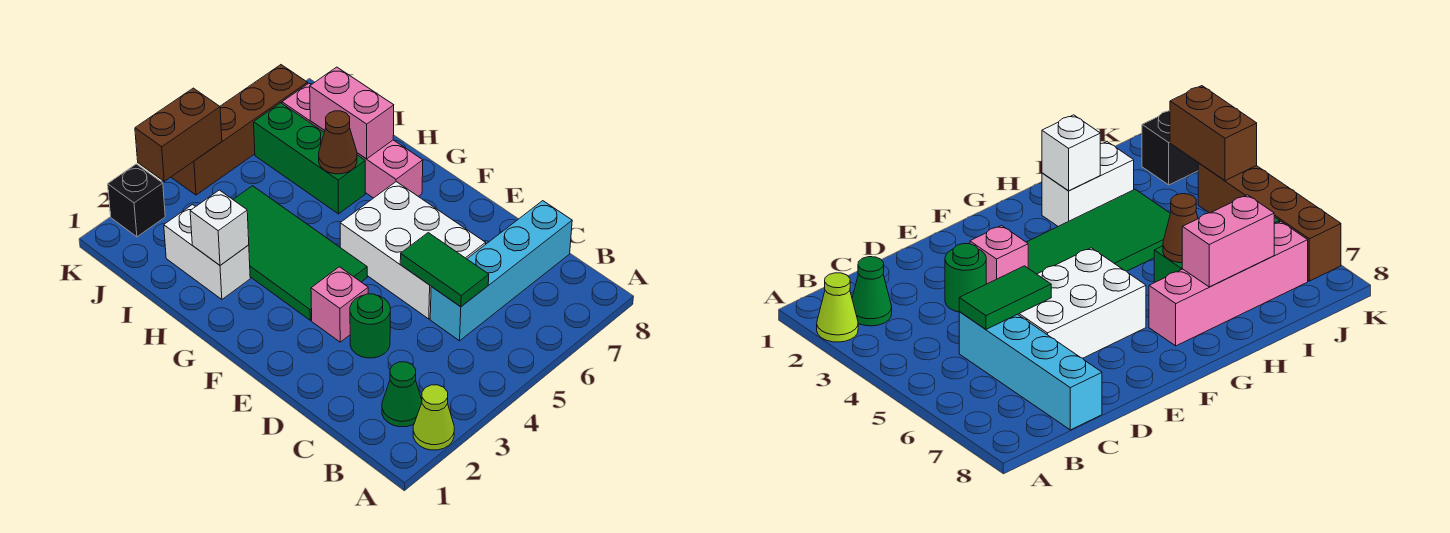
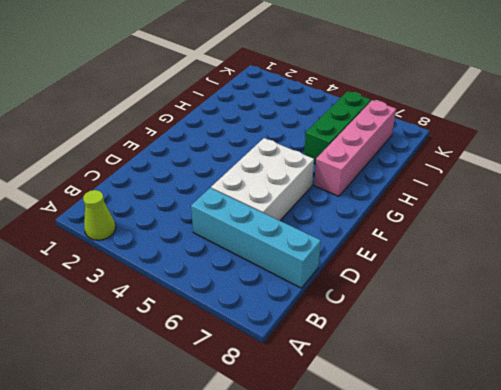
none -> green 1x1 cone [382,362,422,427]
none -> green 1x1 round brick [350,294,390,358]
none -> pink 1x1 brick [311,267,368,342]

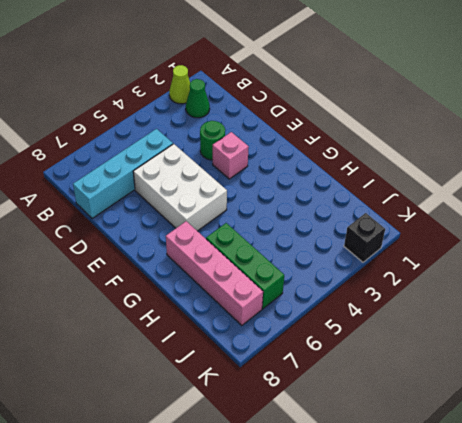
none -> green 2x4 tile [233,186,367,320]
none -> white 1x2 brick [164,205,250,299]
none -> brown 1x4 brick [171,65,308,195]

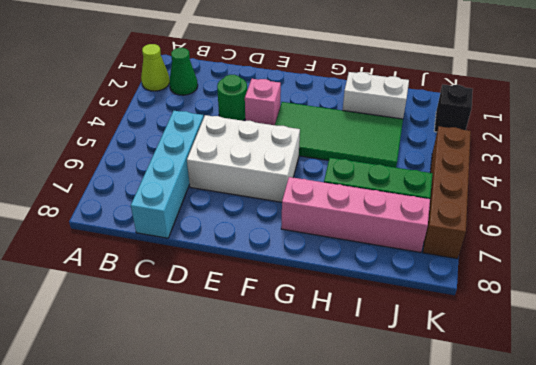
none -> green 1x2 tile [400,233,489,307]
none -> white 1x1 brick [190,190,249,265]
none -> brown 1x1 cone [319,111,357,174]

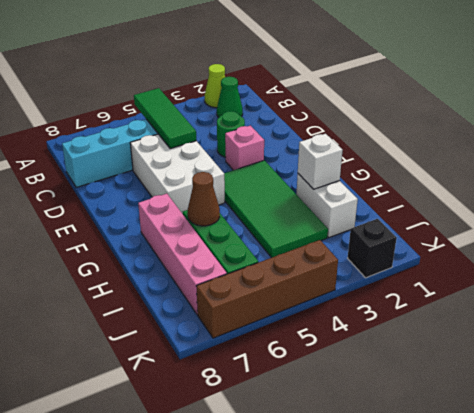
green 1x3 tile [134,88,196,149] -> green 1x2 tile [400,233,489,307]
none -> pink 1x2 brick [310,67,394,159]
none -> brown 1x2 brick [135,88,222,181]

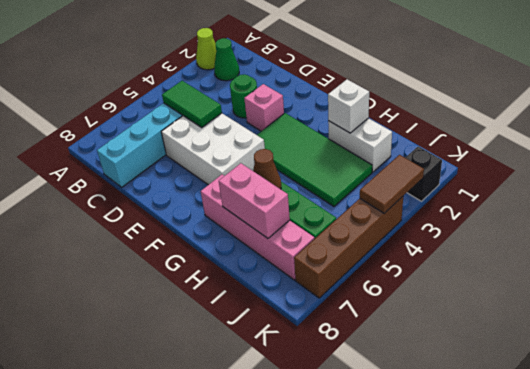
brown 1x2 tile [360,155,424,213] -> brown 1x2 brick [135,88,222,181]

